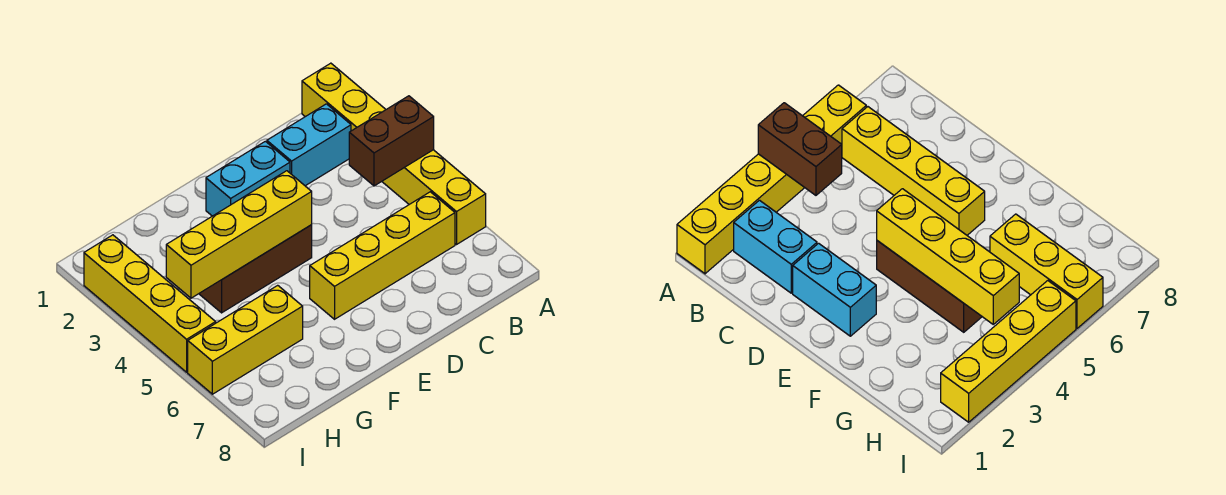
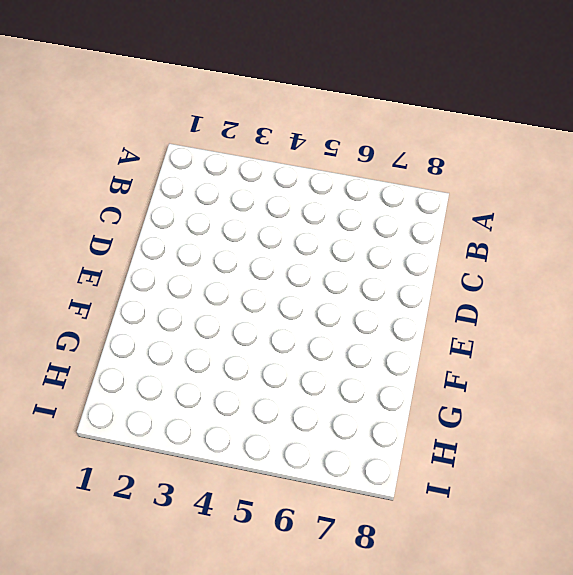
none -> yellow 1x6 brick [302,63,486,244]
none -> cyan 1x2 brick [267,104,351,186]

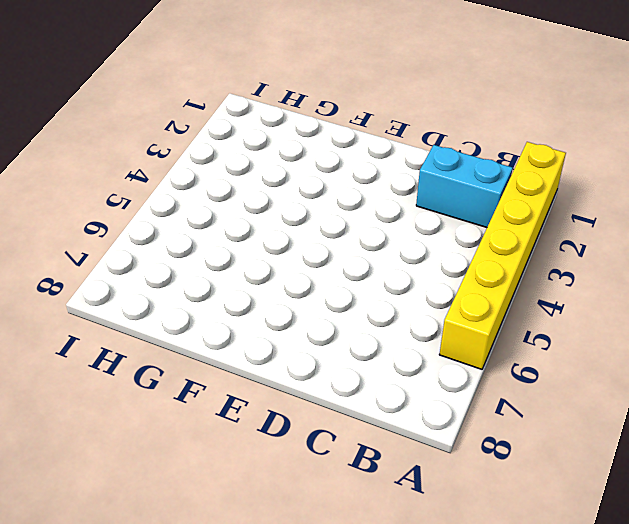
none -> yellow 1x4 brick [310,192,455,319]
none -> cyan 1x2 brick [206,141,290,216]

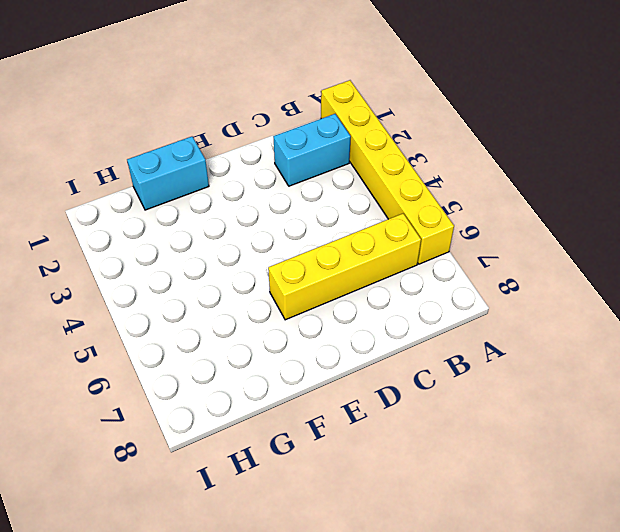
cyan 1x2 brick [127,137,209,210] -> cyan 1x2 brick moved to [206,141,290,216]
none -> brown 1x3 brick [199,225,312,313]
none -> yellow 1x3 brick [188,285,303,394]

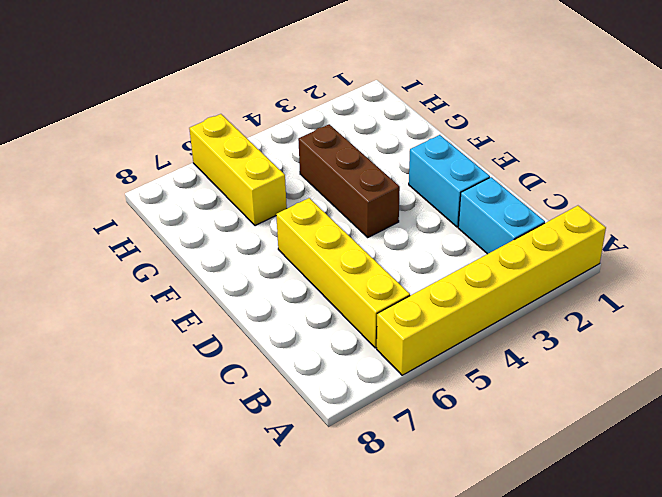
none -> yellow 1x4 brick [84,235,216,372]
none -> brown 1x2 brick [349,96,434,186]

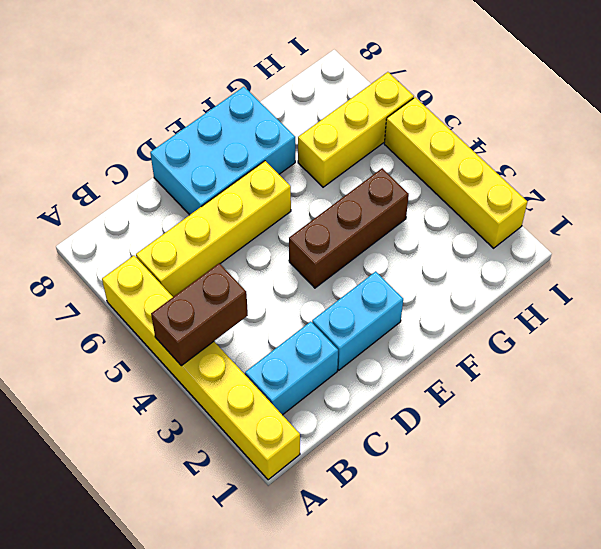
cyan 2x3 brick [150,87,295,215] -> none
none -> yellow 1x4 brick [166,171,312,298]

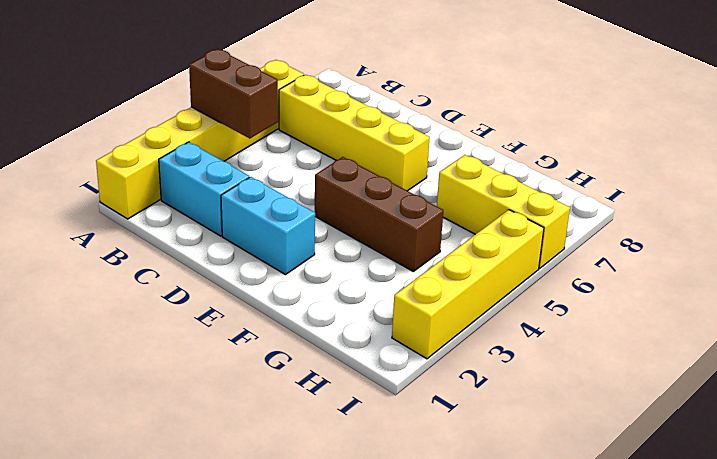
none -> yellow 1x4 brick [166,171,312,298]

